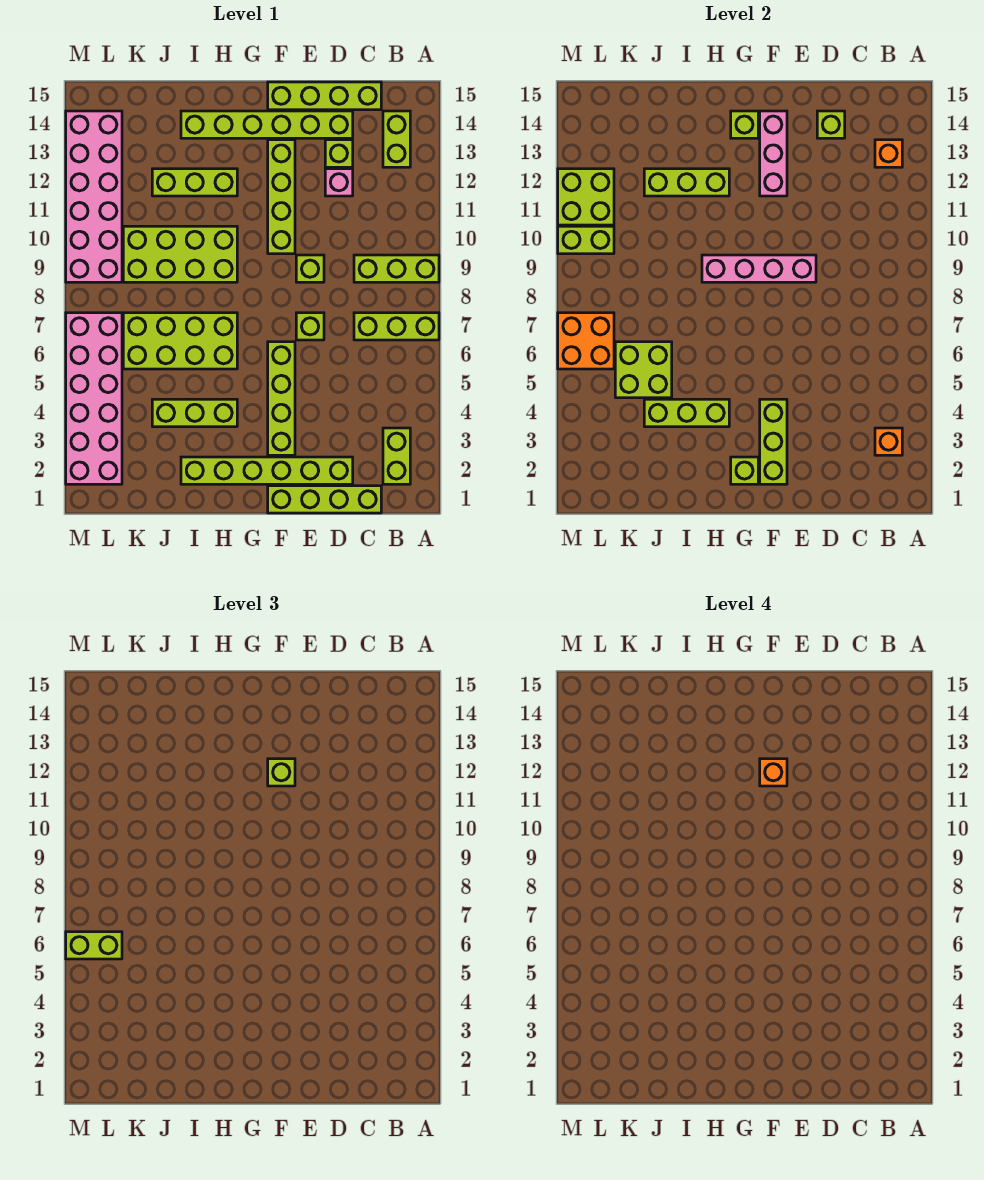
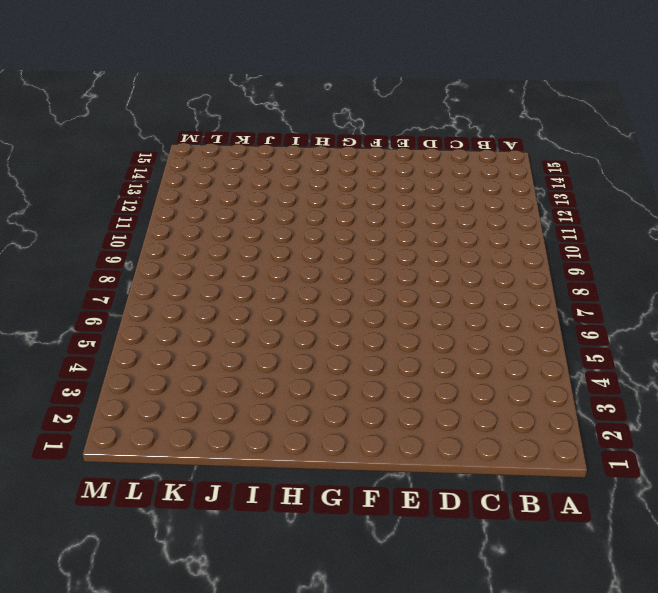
none -> lime 1x3 brick [354,313,439,340]
none -> lime 1x3 brick [354,255,439,282]
none -> lime 1x2 brick [383,428,410,484]
none -> lime 1x2 brick [383,111,410,167]

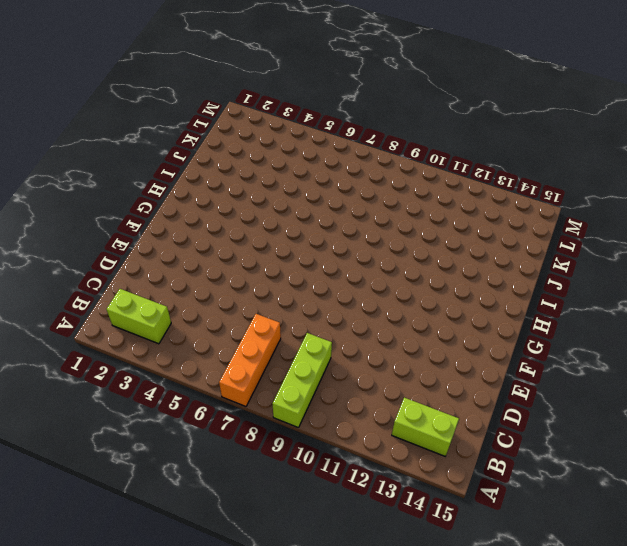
orange 1x3 brick [219,314,281,406] -> lime 1x3 brick [354,313,439,340]
none -> lime 1x4 brick [268,486,381,513]
none -> lime 1x4 brick [268,82,381,110]
none -> lime 1x6 brick [181,457,353,484]
none -> pink 1x1 brick [325,169,353,196]

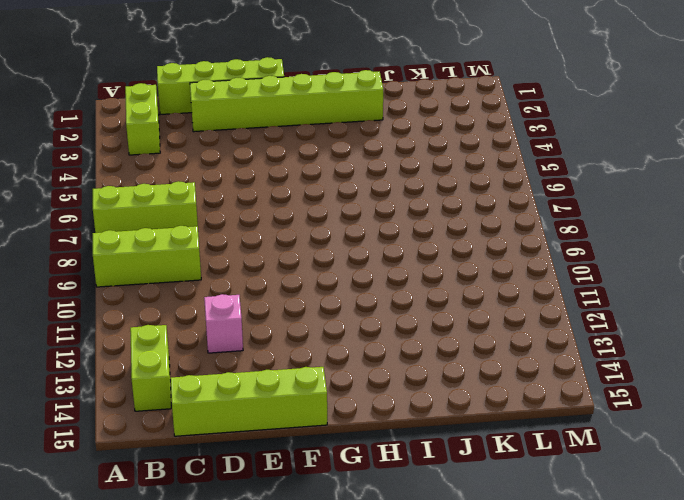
none -> lime 1x1 brick [325,140,353,167]
none -> lime 1x6 brick [181,111,353,138]
none -> lime 1x1 brick [296,313,324,340]
none -> lime 1x1 brick [296,255,324,282]

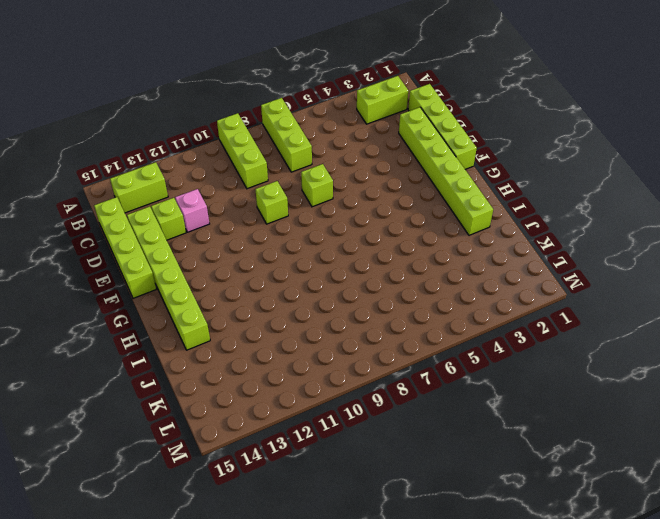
none -> lime 1x4 brick [268,342,295,455]
none -> lime 1x4 brick [268,140,295,254]
none -> lime 1x3 brick [152,399,237,427]
none -> lime 2x4 brick [123,313,237,369]

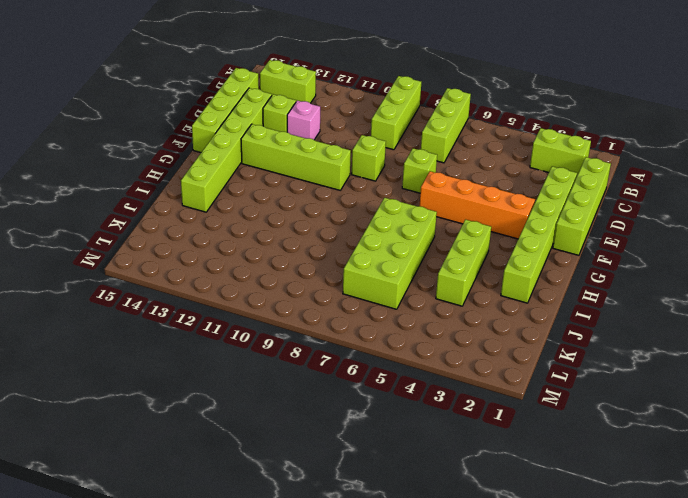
orange 1x4 brick [420,171,535,239] -> lime 1x4 brick [268,342,295,455]
none -> lime 2x4 brick [123,226,237,282]
none -> lime 1x3 brick [152,169,237,196]
none -> pink 2x6 brick [66,313,122,484]
none -> pink 2x6 brick [66,111,122,282]

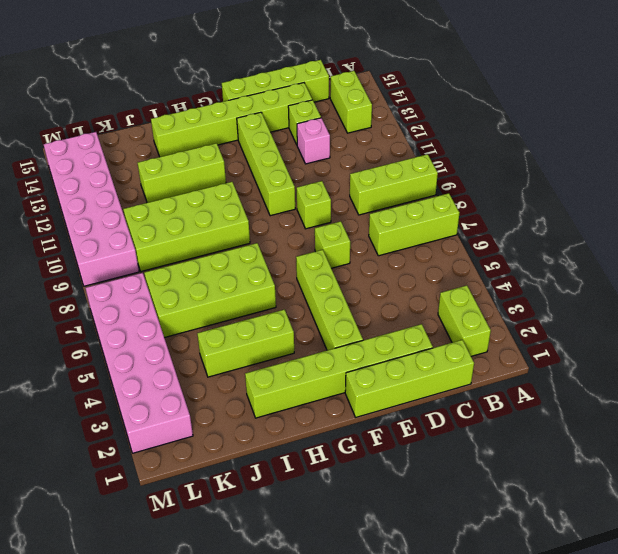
none -> orange 1x1 brick [875,428,902,455]
none -> orange 1x1 brick [875,140,902,167]
none -> lime 1x1 brick [817,111,845,138]
none -> pink 1x4 brick [702,255,816,282]

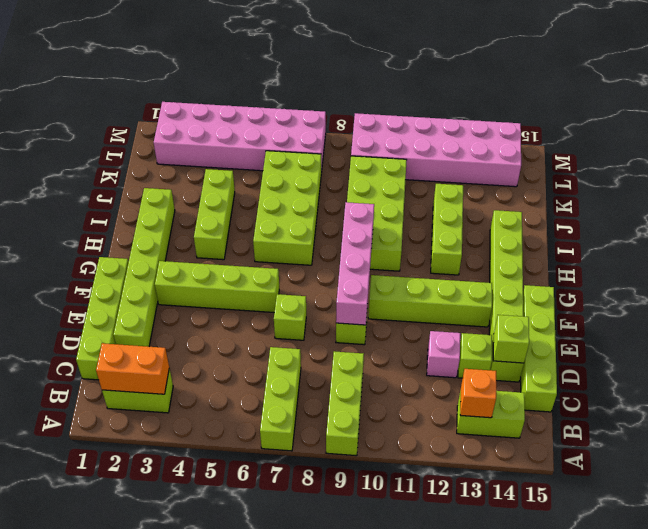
orange 1x2 brick [96,343,169,394] -> orange 1x1 brick [875,428,902,455]
none -> lime 1x3 brick [760,399,787,484]
none -> pink 1x3 brick [760,111,787,196]
none -> lime 1x1 brick [731,457,758,484]
none -> lime 1x1 brick [731,111,758,138]

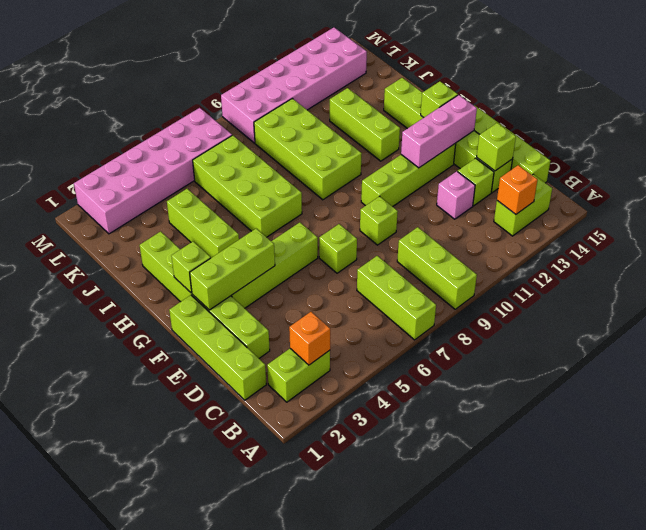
none -> pink 1x4 brick [702,255,816,282]
none -> lime 1x3 brick [644,399,729,427]
none -> lime 1x3 brick [644,169,729,196]
none -> lime 2x2 brick [615,342,672,398]

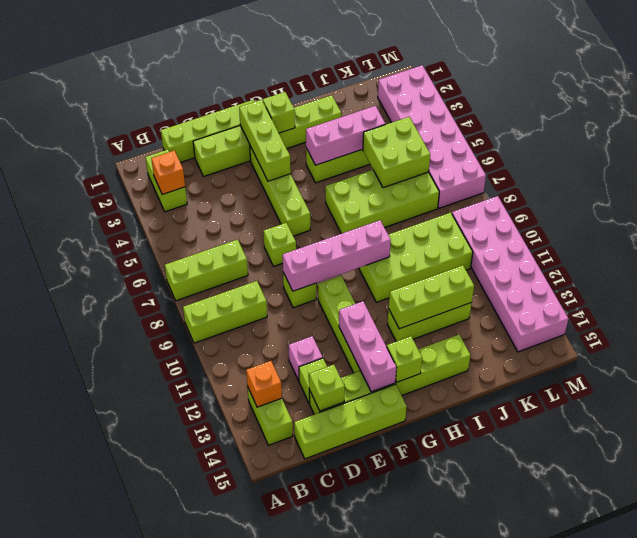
pink 1x3 brick [306,106,385,165] -> lime 1x3 brick [644,399,729,427]
none -> orange 2x2 brick [558,313,614,369]
none -> lime 1x2 brick [558,226,614,254]
none -> lime 2x2 brick [558,169,614,225]
none -> lime 1x1 brick [268,759,295,786]

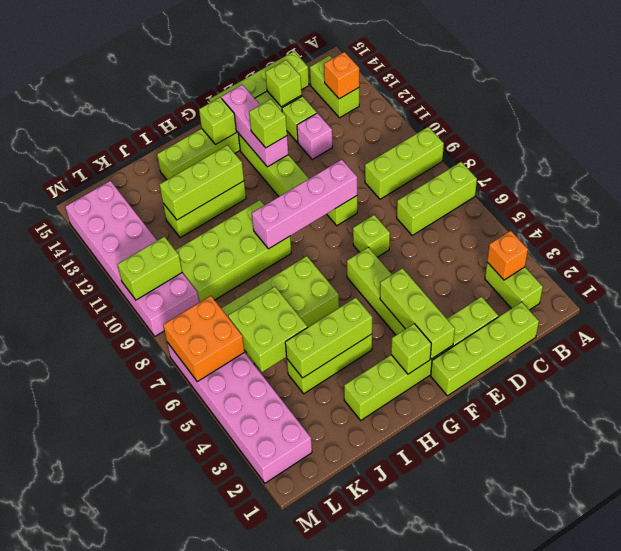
none -> lime 2x2 brick [558,169,614,225]
none -> lime 1x2 brick [66,932,122,959]
none -> orange 1x1 brick [760,759,787,786]

